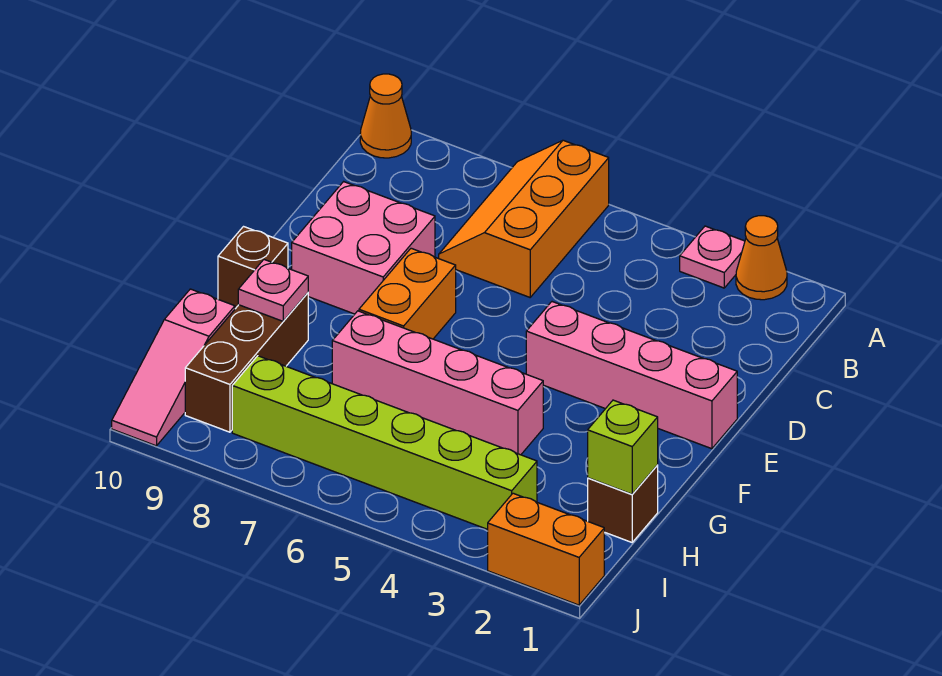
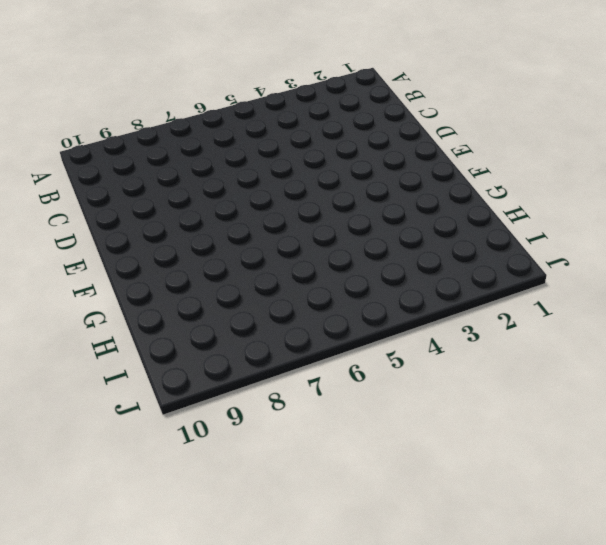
none -> orange 1x1 cone [736,216,787,300]
none -> pink 1x1 plate [680,226,745,288]
none -> orange 2x3 slope [439,140,609,297]

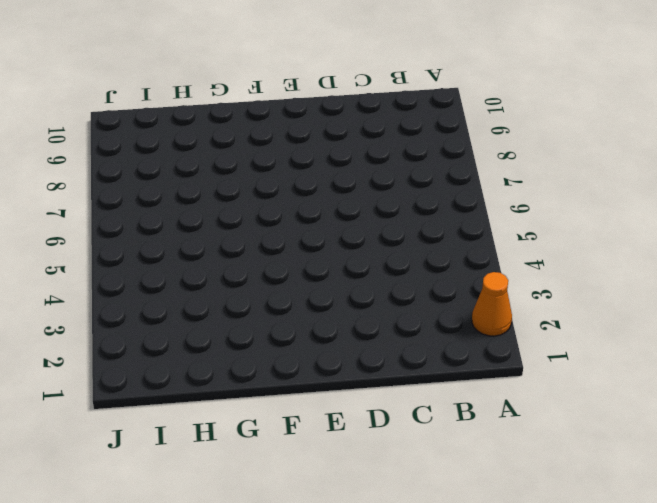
none -> pink 1x1 plate [680,226,745,288]
none -> orange 2x3 slope [439,140,609,297]
none -> orange 1x1 cone [360,74,411,158]

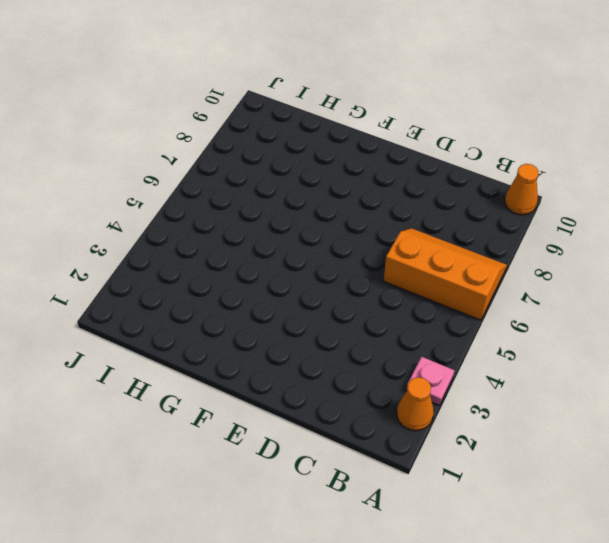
none -> pink 2x2 brick [292,182,435,314]
none -> pink 1x4 brick [526,302,737,449]
none -> orange 1x2 brick [359,248,456,339]

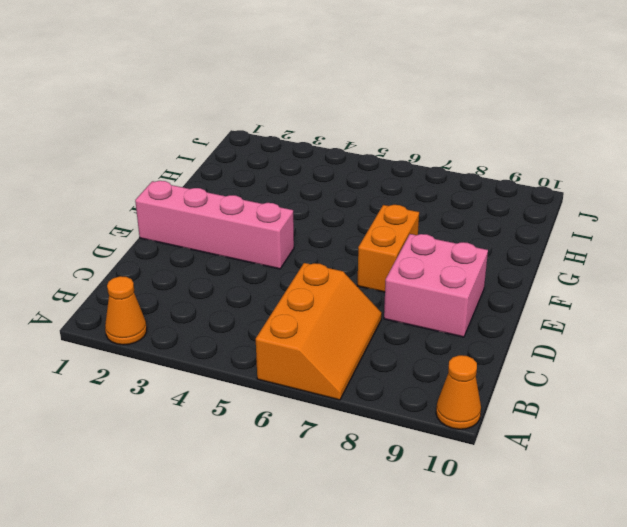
none -> pink 1x1 plate [680,226,745,288]
none -> brown 1x1 brick [218,227,288,309]
none -> pink 1x4 brick [332,311,543,455]

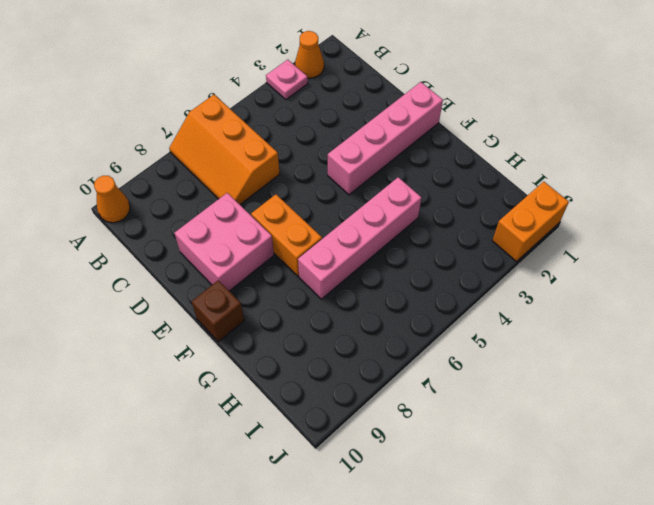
none -> brown 1x3 brick [185,293,308,432]
none -> brown 1x1 brick [588,465,658,542]
none -> pink 1x3 slope [112,289,235,446]

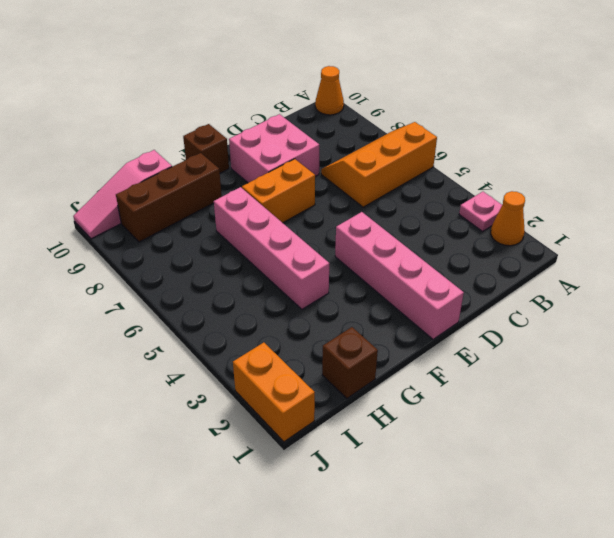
none -> lime 1x6 brick [232,356,537,529]
none -> pink 1x1 plate [238,260,308,321]
none -> lime 1x1 brick [588,400,658,494]

